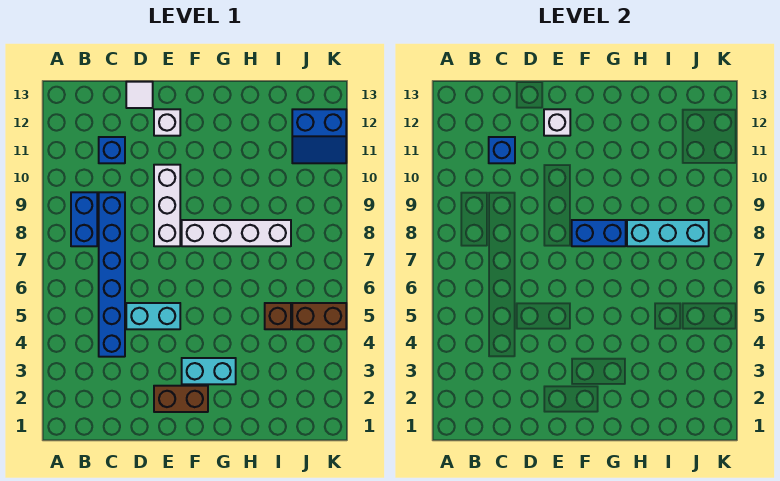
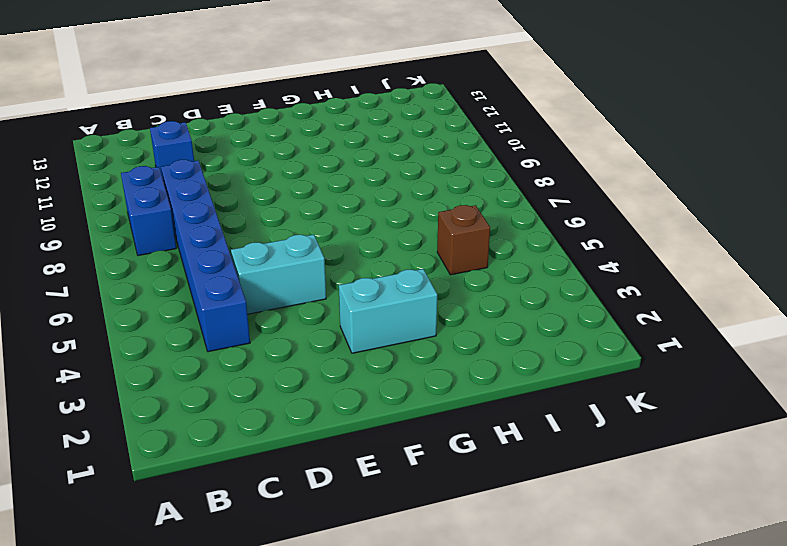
none -> white 1x1 tile [126,82,153,108]
none -> brown 1x2 brick [154,386,208,412]
none -> white 1x3 brick [154,165,180,246]

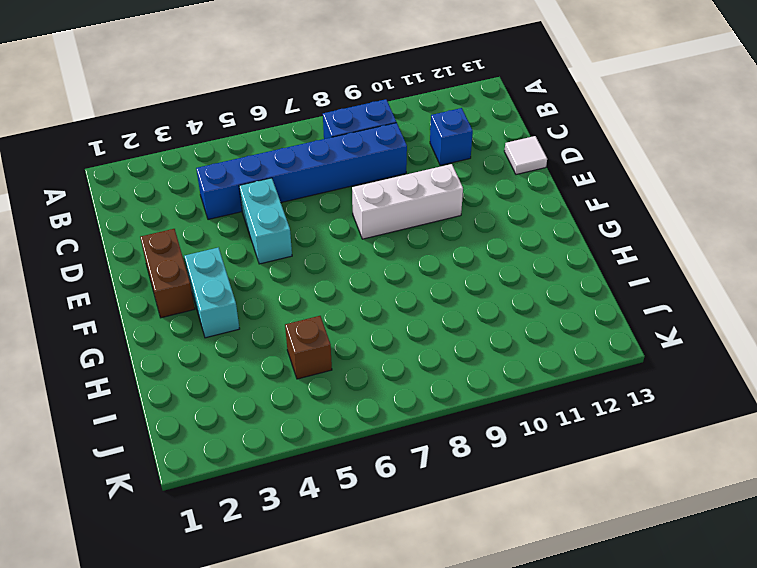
none -> white 1x1 brick [154,109,180,136]
none -> white 1x4 brick [182,220,291,246]
none -> brown 1x2 brick [292,303,346,329]

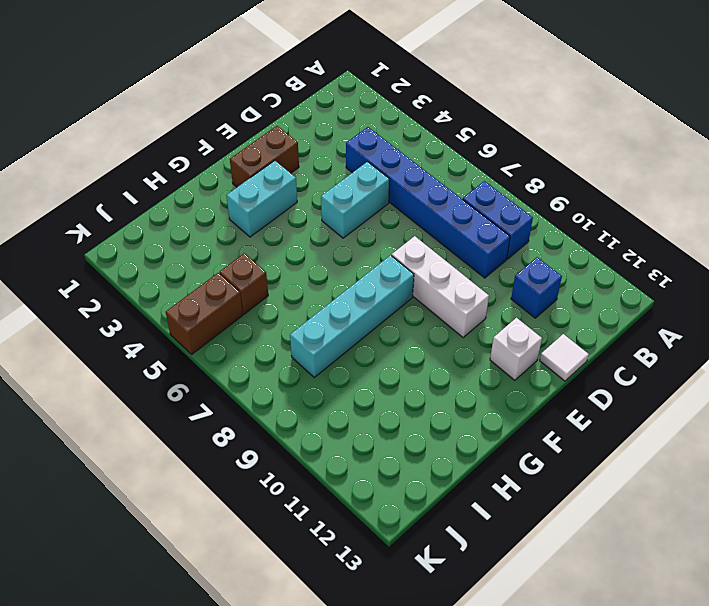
cyan 1x4 brick [290,255,414,377] -> white 1x4 brick [182,220,291,246]
none -> blue 2x2 slope [292,109,346,163]
none -> blue 1x1 brick [489,137,515,163]
none -> white 1x1 brick [544,109,570,136]

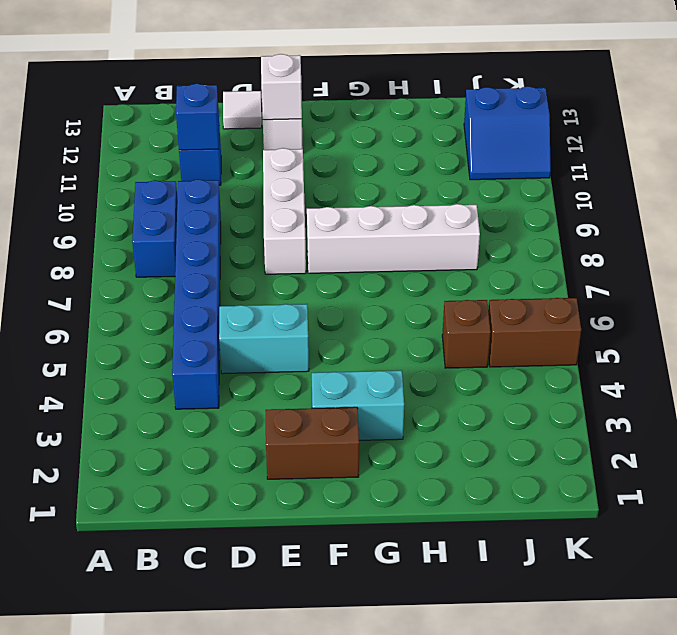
none -> blue 1x2 brick [572,220,626,246]
none -> cyan 1x3 brick [627,220,709,246]

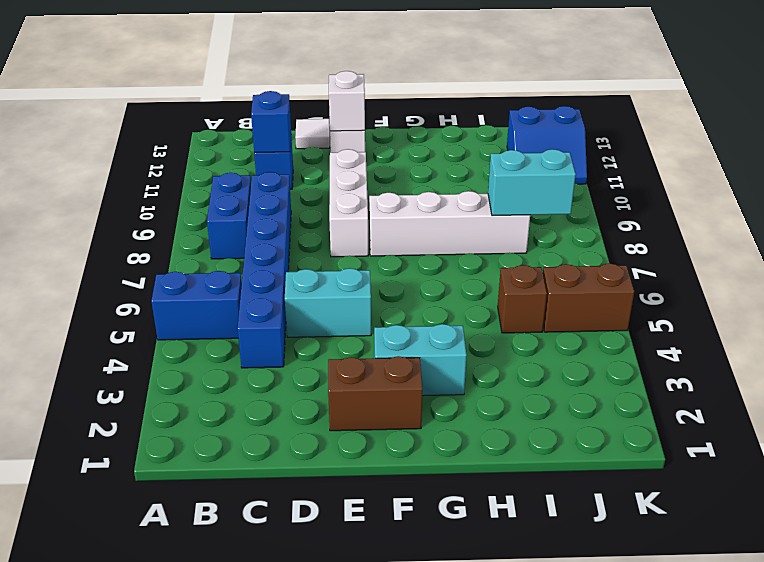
blue 1x2 brick [151,271,242,340] -> blue 1x2 brick moved to [572,220,626,246]
cyan 1x2 brick [488,149,576,216] -> cyan 1x3 brick [627,220,709,246]

